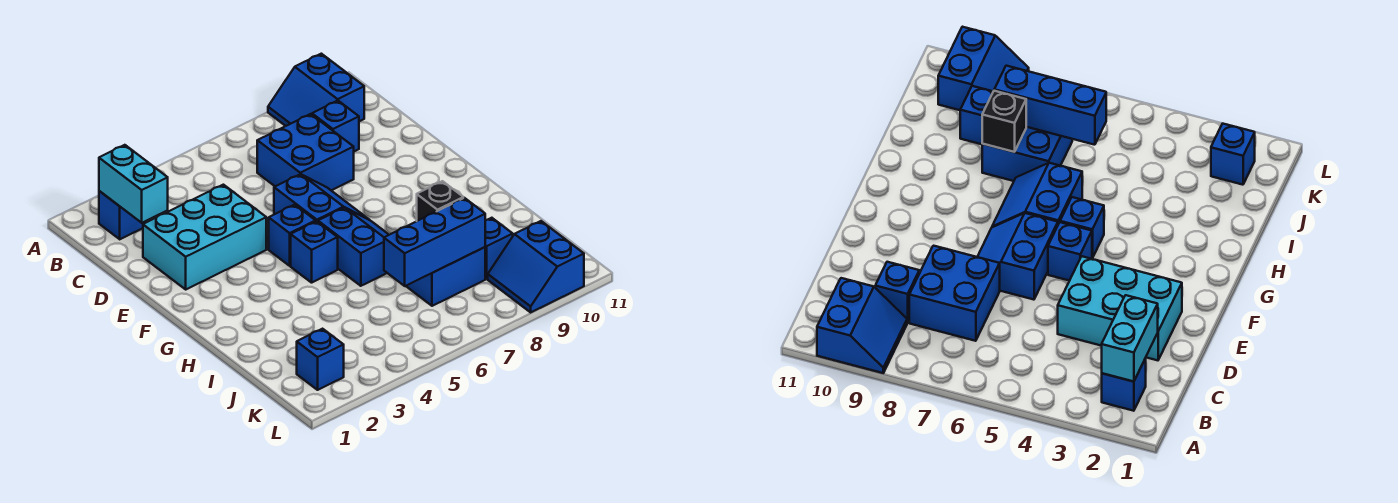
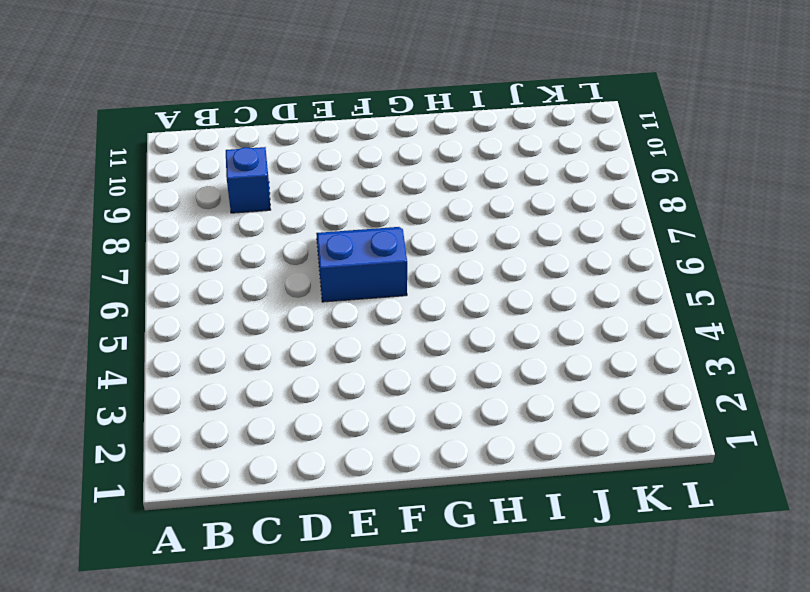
none -> blue 2x2 slope [268,54,364,126]
none -> blue 1x1 brick [99,191,146,239]
none -> blue 2x2 brick [257,114,354,191]

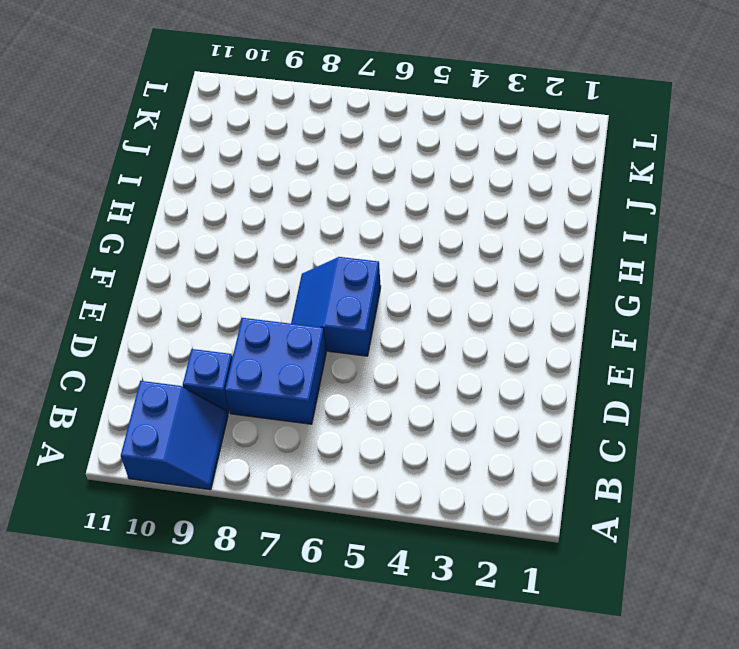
none -> blue 1x1 brick [99,191,146,239]
none -> cyan 2x3 brick [143,185,266,289]
none -> blue 1x1 brick [269,205,316,266]

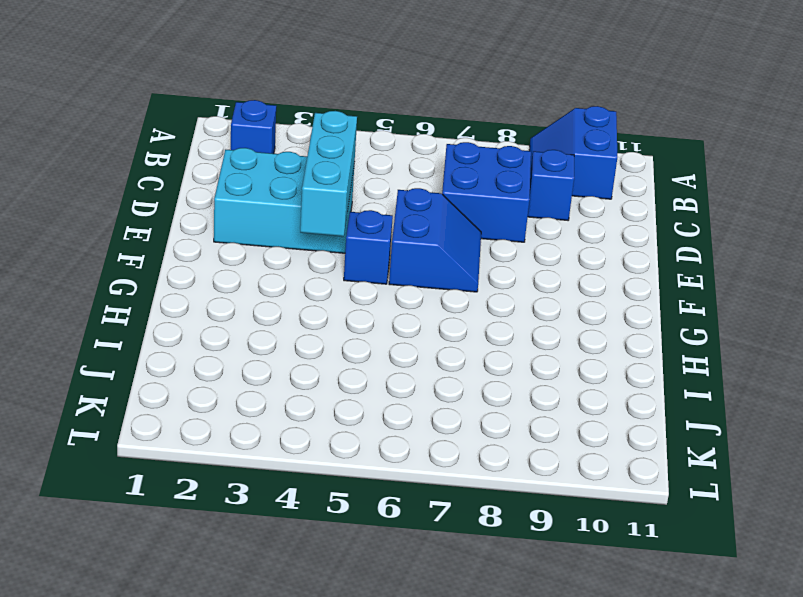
cyan 1x3 brick [300,111,357,236] -> none
none -> blue 1x1 brick [291,221,338,283]
none -> blue 2x2 slope [318,207,389,286]
none -> blue 2x2 brick [406,247,485,306]

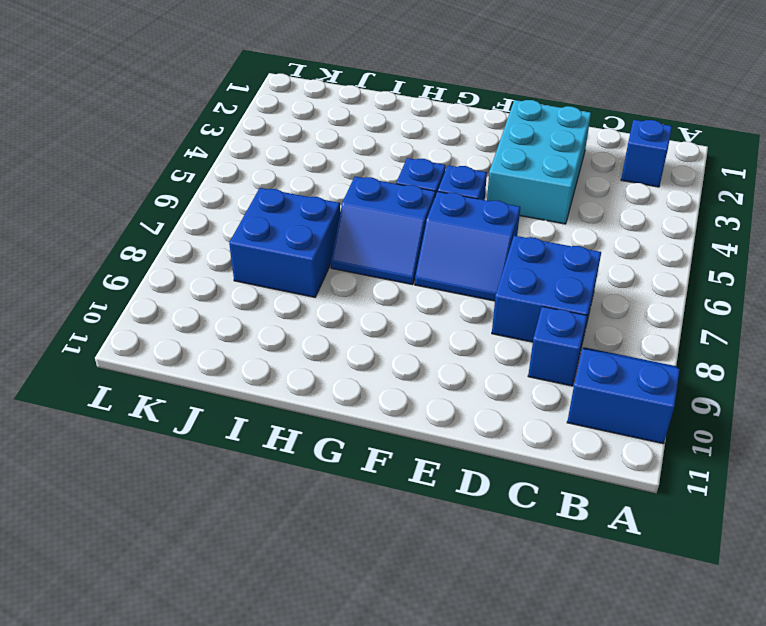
none -> blue 1x1 brick [485,218,513,279]
none -> blue 1x1 brick [297,329,344,390]
none -> blue 2x2 slope [488,221,584,312]

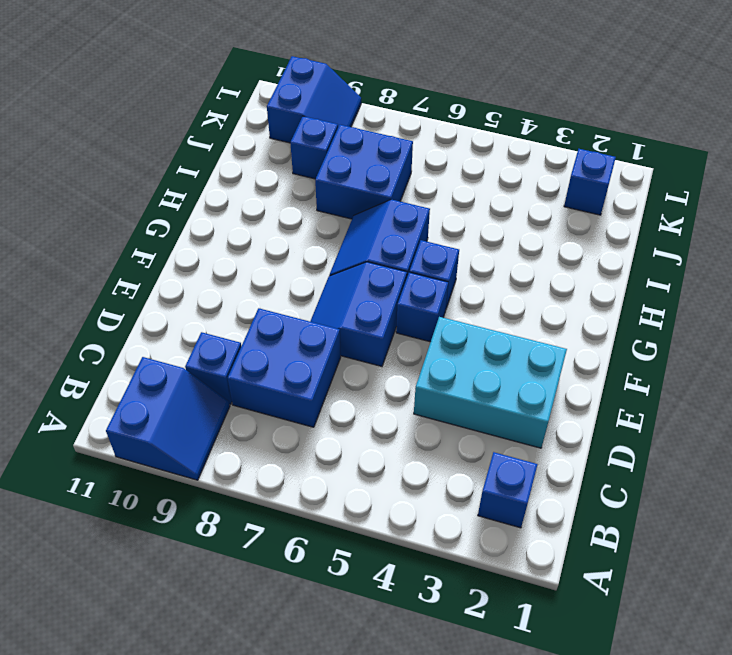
none -> cyan 1x2 brick [99,145,168,223]
none -> black 1x1 brick [417,181,463,221]
none -> blue 1x3 brick [384,198,485,286]

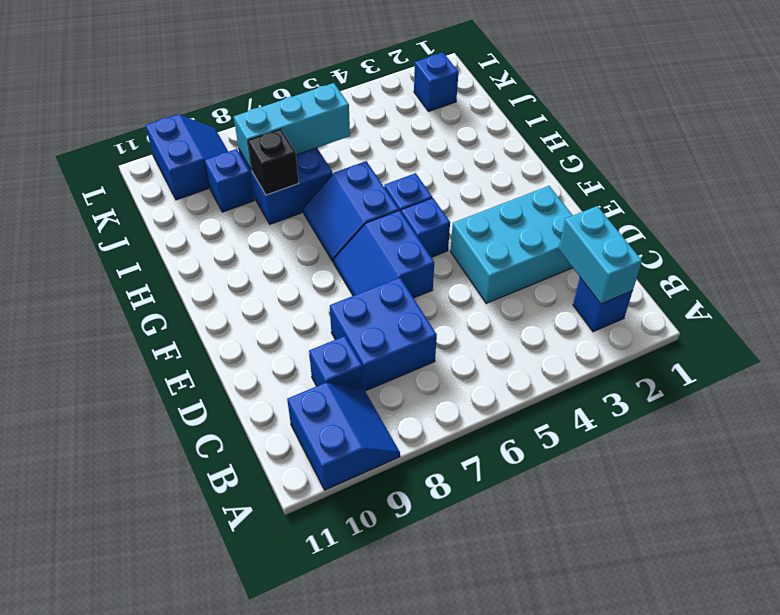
cyan 1x3 brick [234,83,350,170] -> blue 1x3 brick [384,198,485,286]

